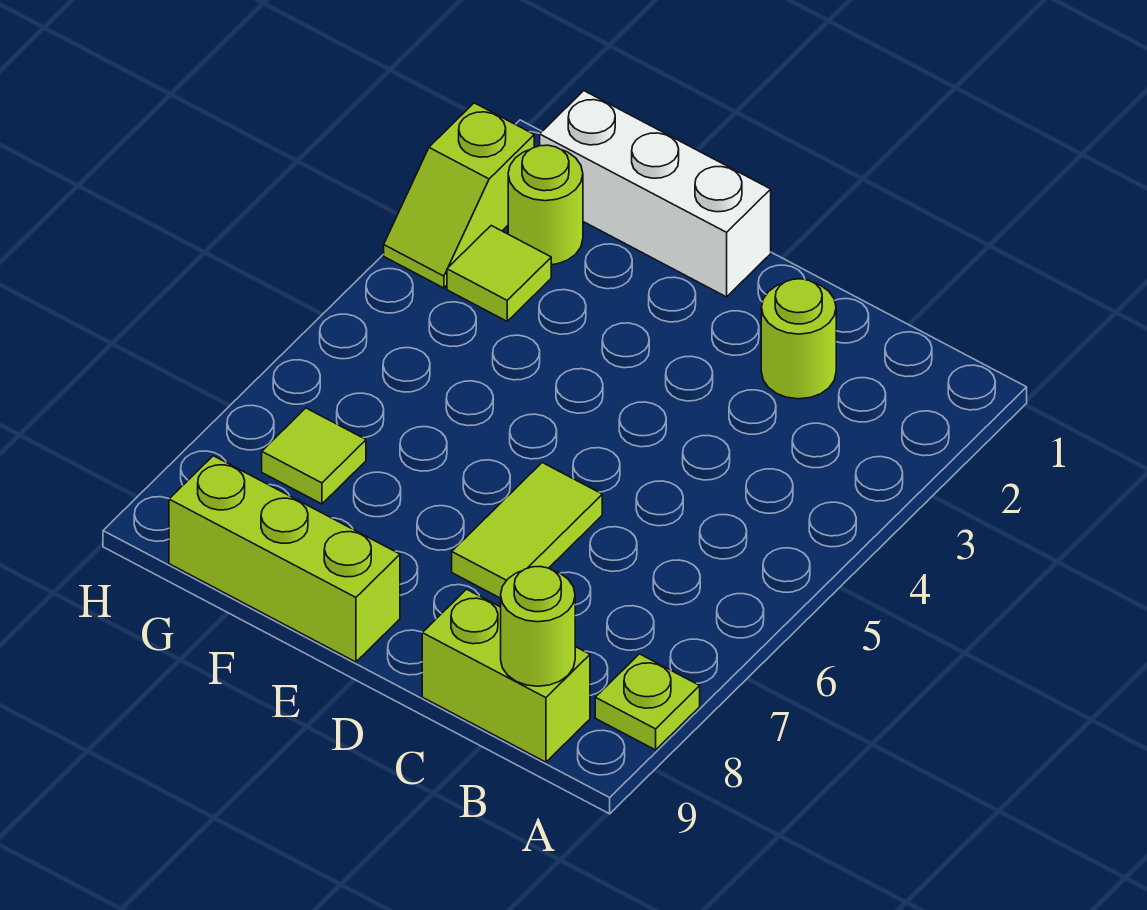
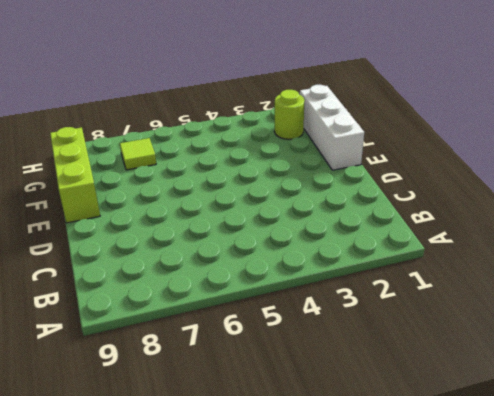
none -> lime 1x1 plate [595,654,700,750]
none -> lime 1x2 brick [422,589,590,762]

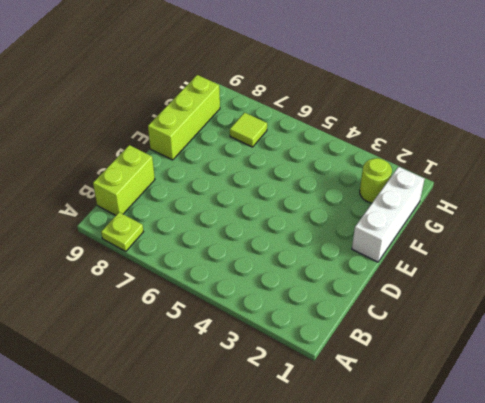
none -> lime 1x1 round brick [761,279,836,399]
none -> lime 1x2 tile [452,463,602,598]

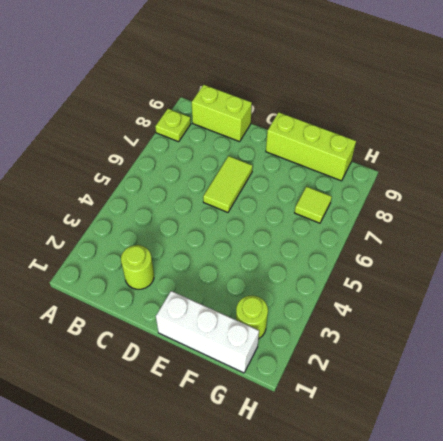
none -> lime 1x1 tile [447,226,551,321]
none -> lime 1x2 slope [384,103,534,288]

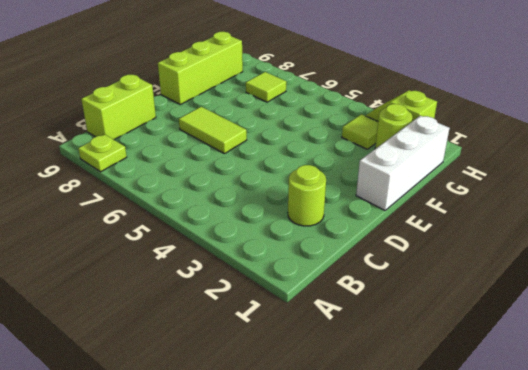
none -> lime 1x1 round brick [501,567,575,686]

